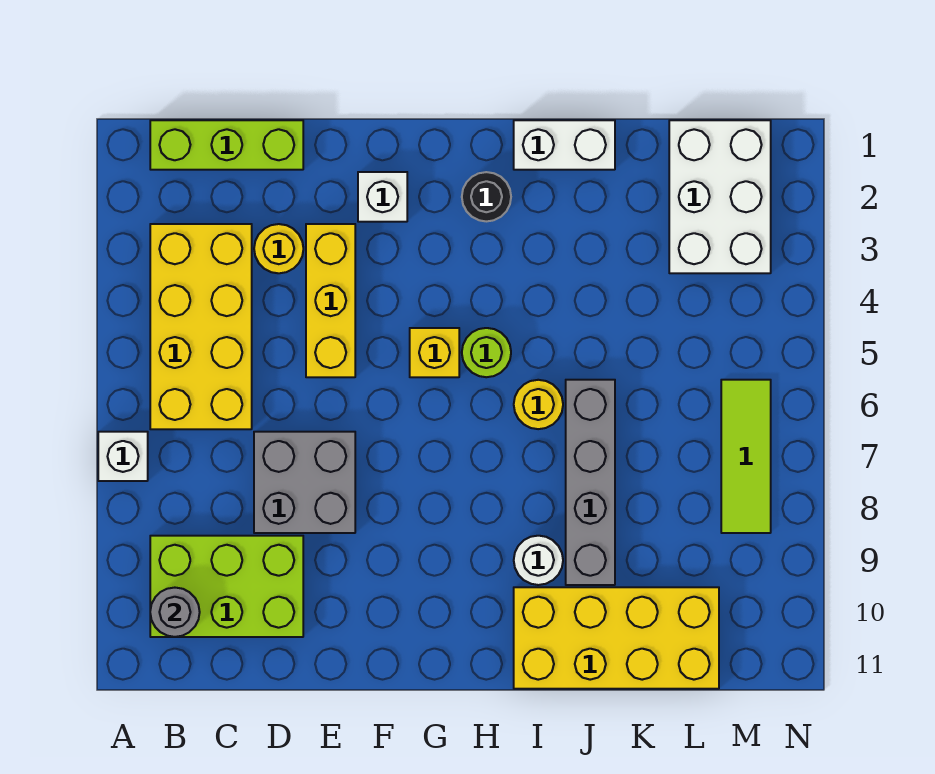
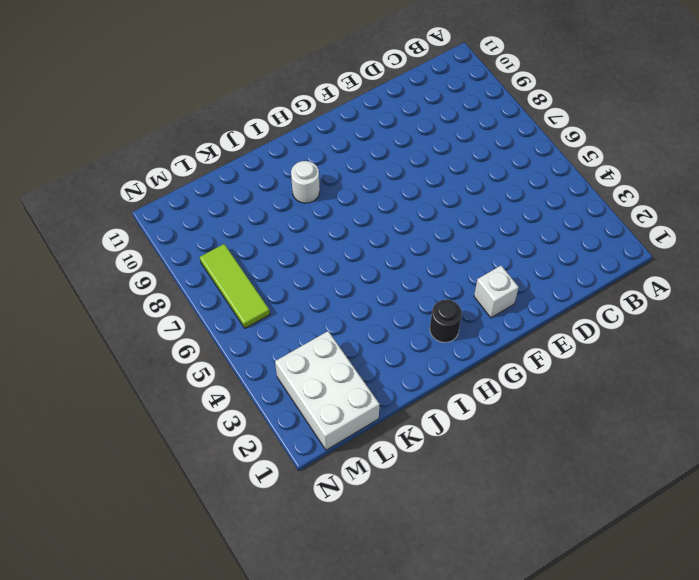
none -> white 1x1 brick [98,432,148,481]
none -> lime 1x3 brick [150,120,303,170]
none -> yellow 2x4 brick [150,224,252,429]

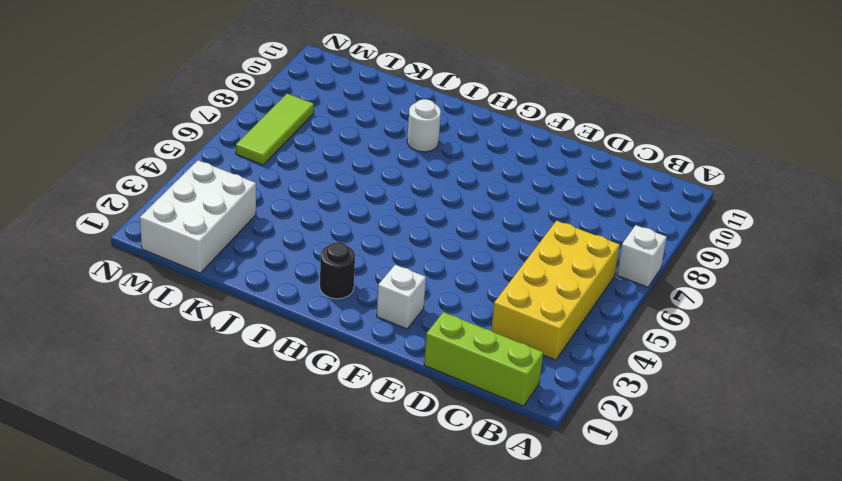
none -> lime 2x3 brick [150,536,303,637]
none -> yellow 1x1 round brick [254,224,303,273]
none -> grey 2x2 brick [254,432,355,533]

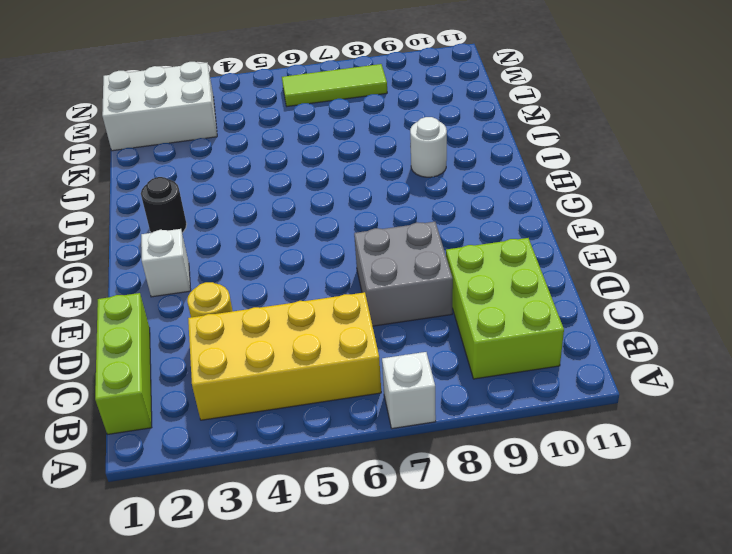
none -> yellow 1x3 brick [306,224,355,377]
none -> yellow 1x1 brick [410,328,459,377]
none -> lime 1x1 round brick [462,328,511,377]

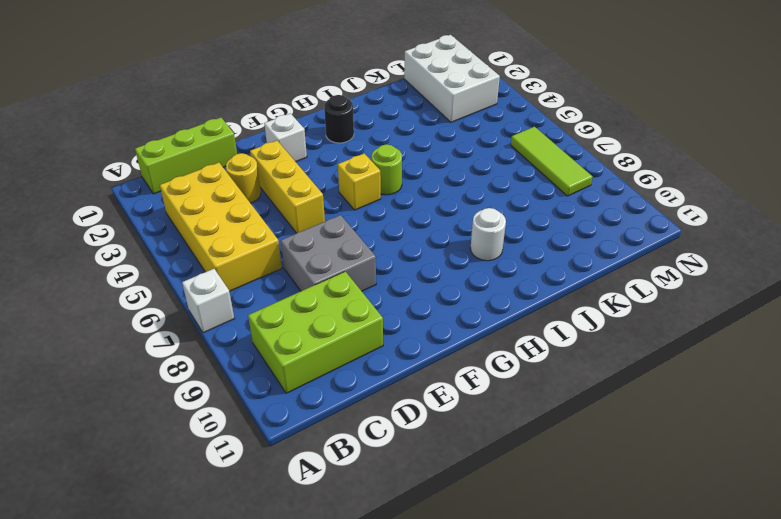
none -> white 1x2 brick [514,120,615,170]
none -> yellow 1x1 round brick [514,380,563,429]
none -> yellow 2x4 brick [514,587,719,689]

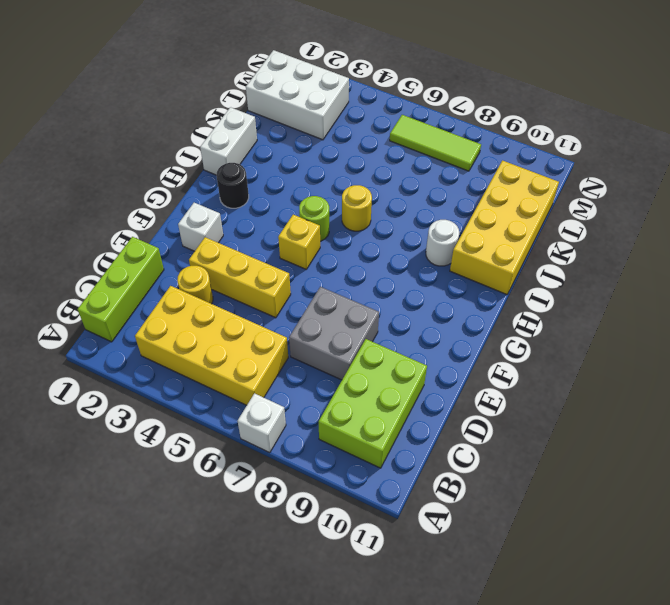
none -> grey 1x4 brick [566,380,615,585]
none -> grey 1x1 round brick [150,588,200,637]

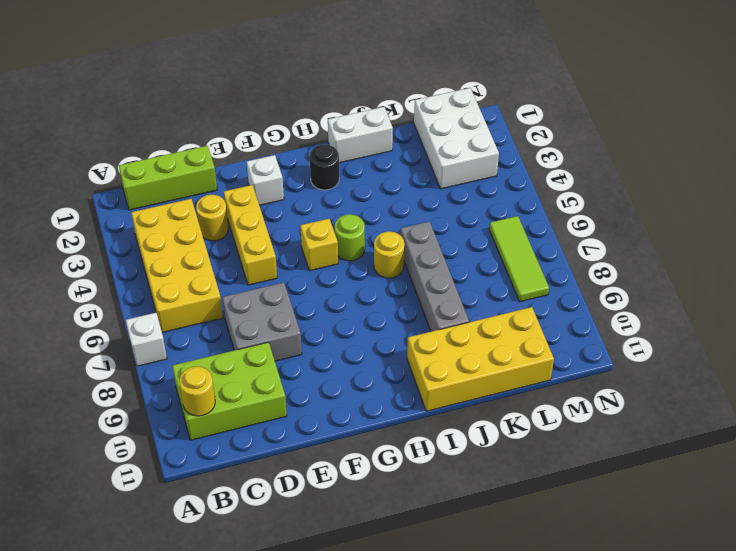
yellow 1x1 round brick [179,366,215,416] -> grey 1x1 round brick [150,588,200,637]
none -> white 1x1 round brick [514,536,563,585]

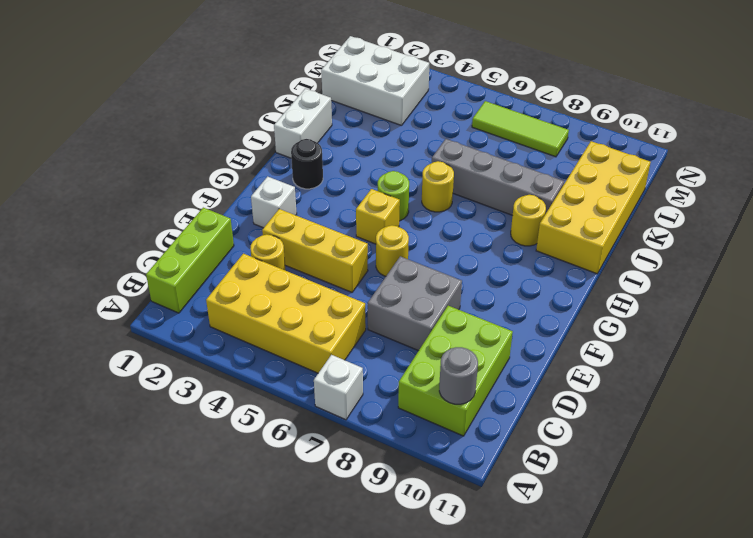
yellow 1x1 round brick [376,225,409,276] -> none
yellow 1x1 round brick [511,195,546,246] -> white 1x1 round brick [514,536,563,585]

